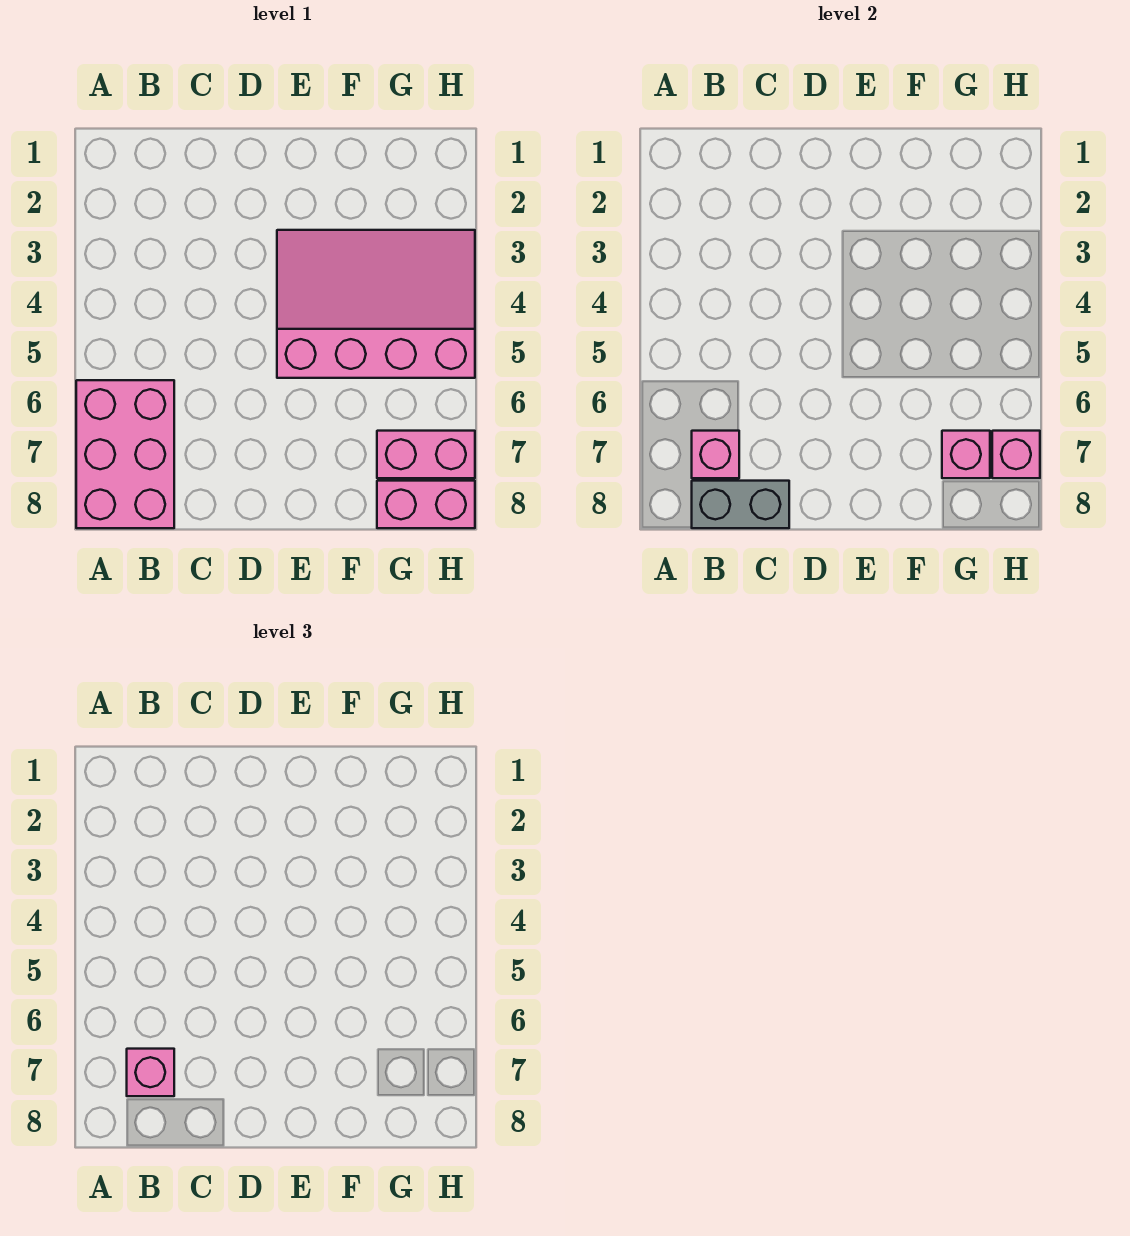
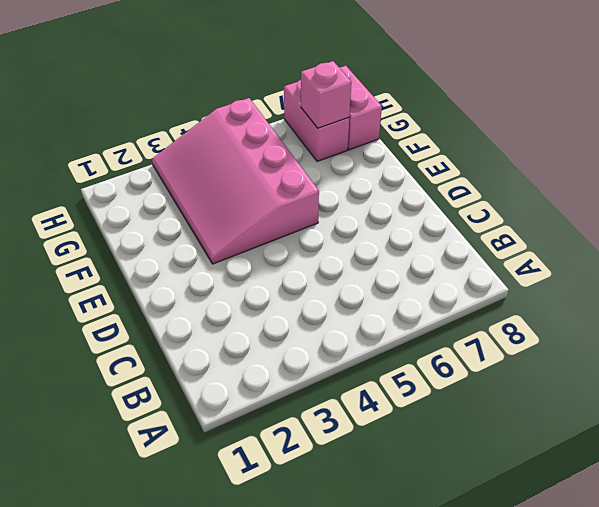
none -> pink 2x3 brick [76,380,174,528]
none -> pink 1x1 brick [692,431,739,478]

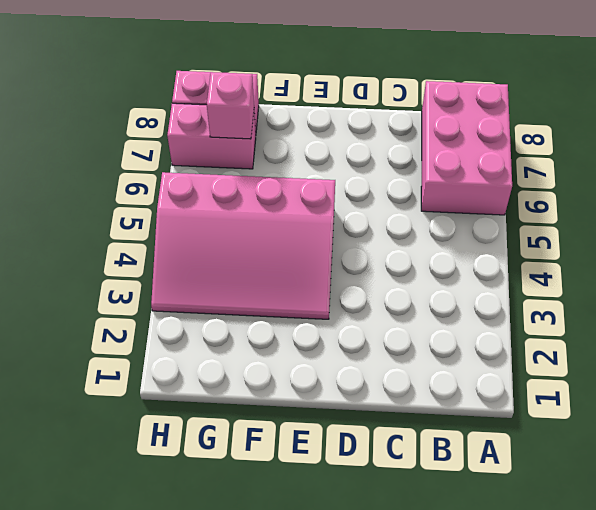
none -> pink 1x1 brick [692,431,739,478]
none -> grey 1x2 brick [692,481,789,528]

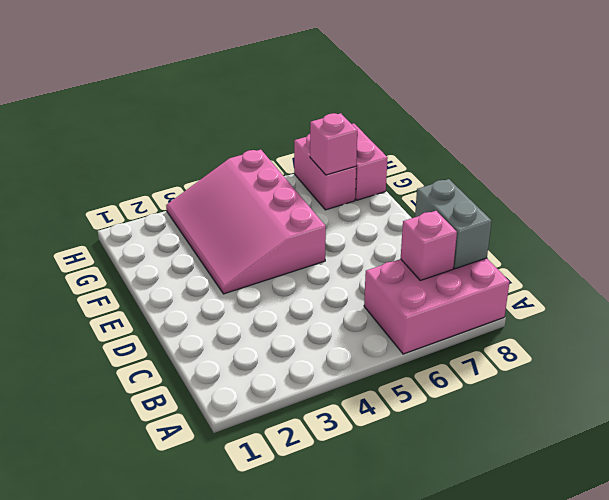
none -> pink 1x1 brick [992,431,1040,478]
none -> pink 1x1 brick [127,1049,174,1096]

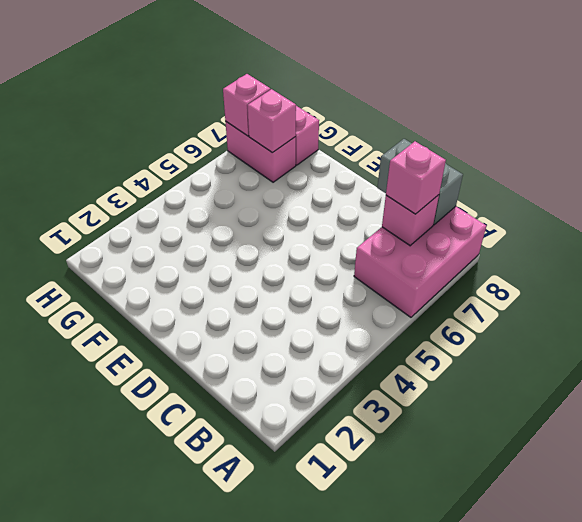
none -> pink 3x4 slope [277,230,475,378]

